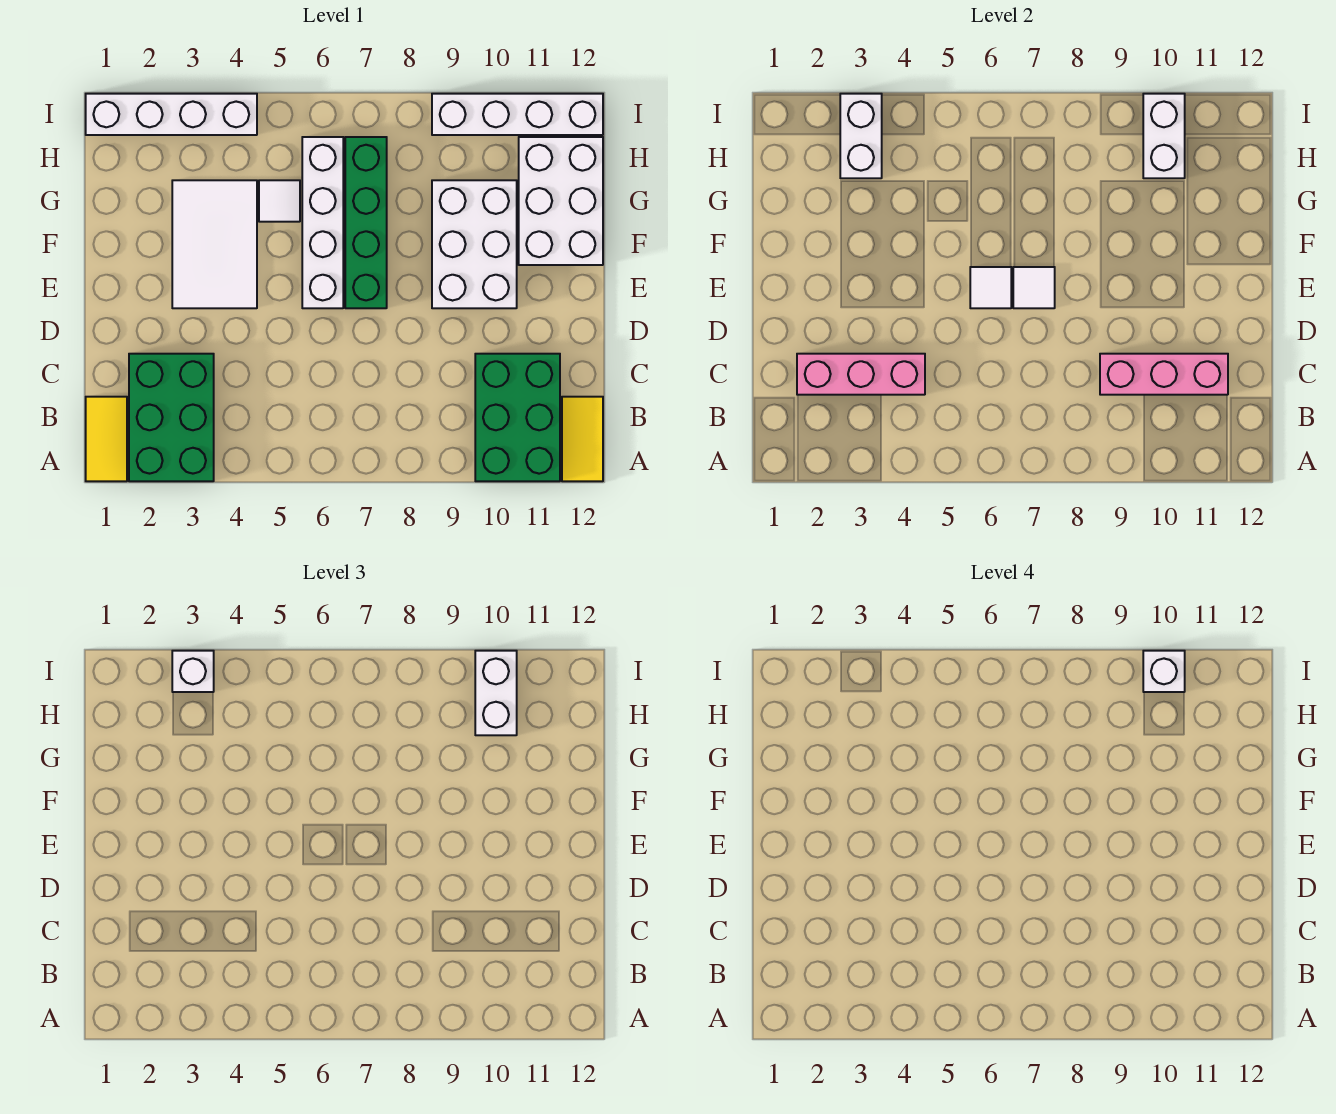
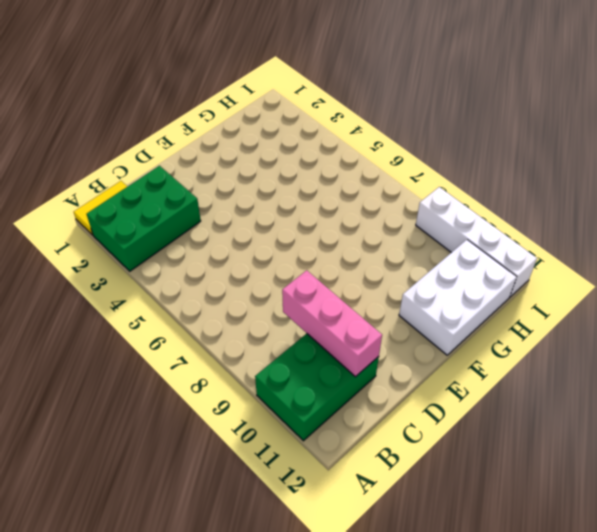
none -> yellow 1x2 tile [562,397,603,481]
none -> white 2x3 tile [172,180,257,308]
none -> white 1x4 brick [302,137,343,308]

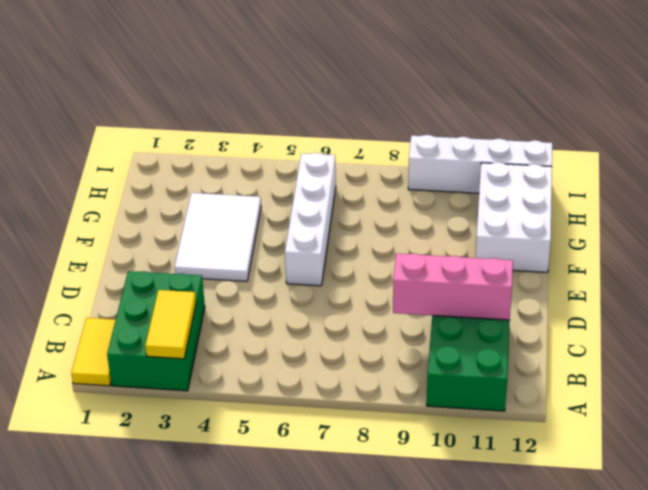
yellow 1x2 tile [145,290,196,359] -> yellow 1x2 tile moved to [562,397,603,481]
none -> green 1x4 brick [345,137,387,308]
none -> white 2x3 brick [432,180,517,308]
none -> white 1x1 tile [259,180,300,222]

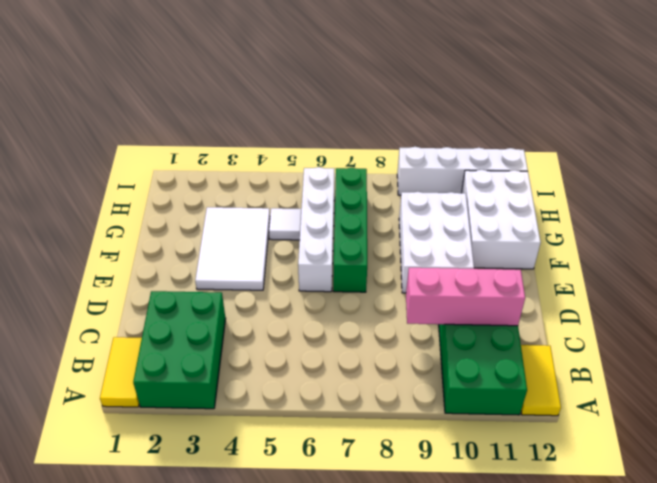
none -> white 1x4 brick [86,94,257,135]
none -> pink 1x3 brick [797,354,925,395]
none -> white 1x1 tile [970,267,1011,308]

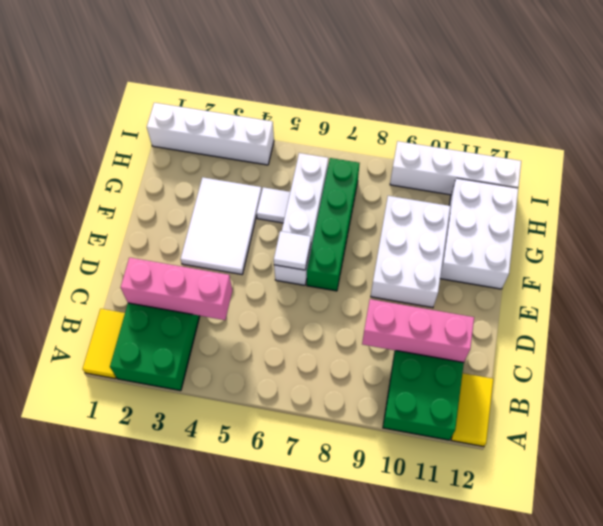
none -> white 1x1 tile [1013,267,1055,308]
none -> white 1x2 brick [840,94,882,178]
none -> white 1x2 brick [1143,94,1185,178]

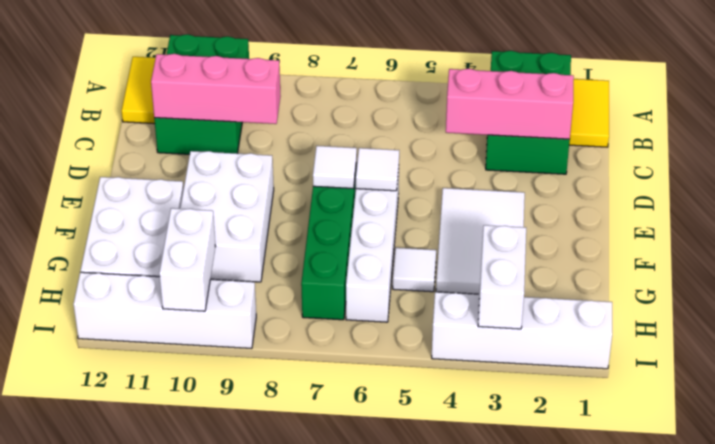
none -> white 1x2 brick [475,651,517,735]
none -> white 1x1 brick [172,651,214,692]
none -> white 1x1 brick [1143,651,1185,692]

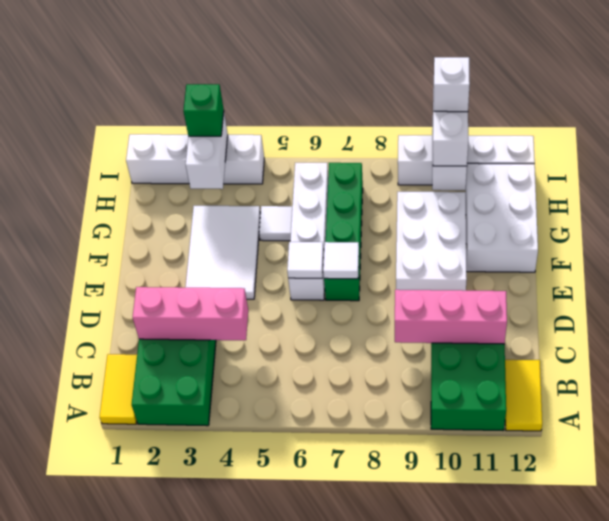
green 1x1 brick [183,84,224,136] -> white 1x1 brick [172,651,214,692]

